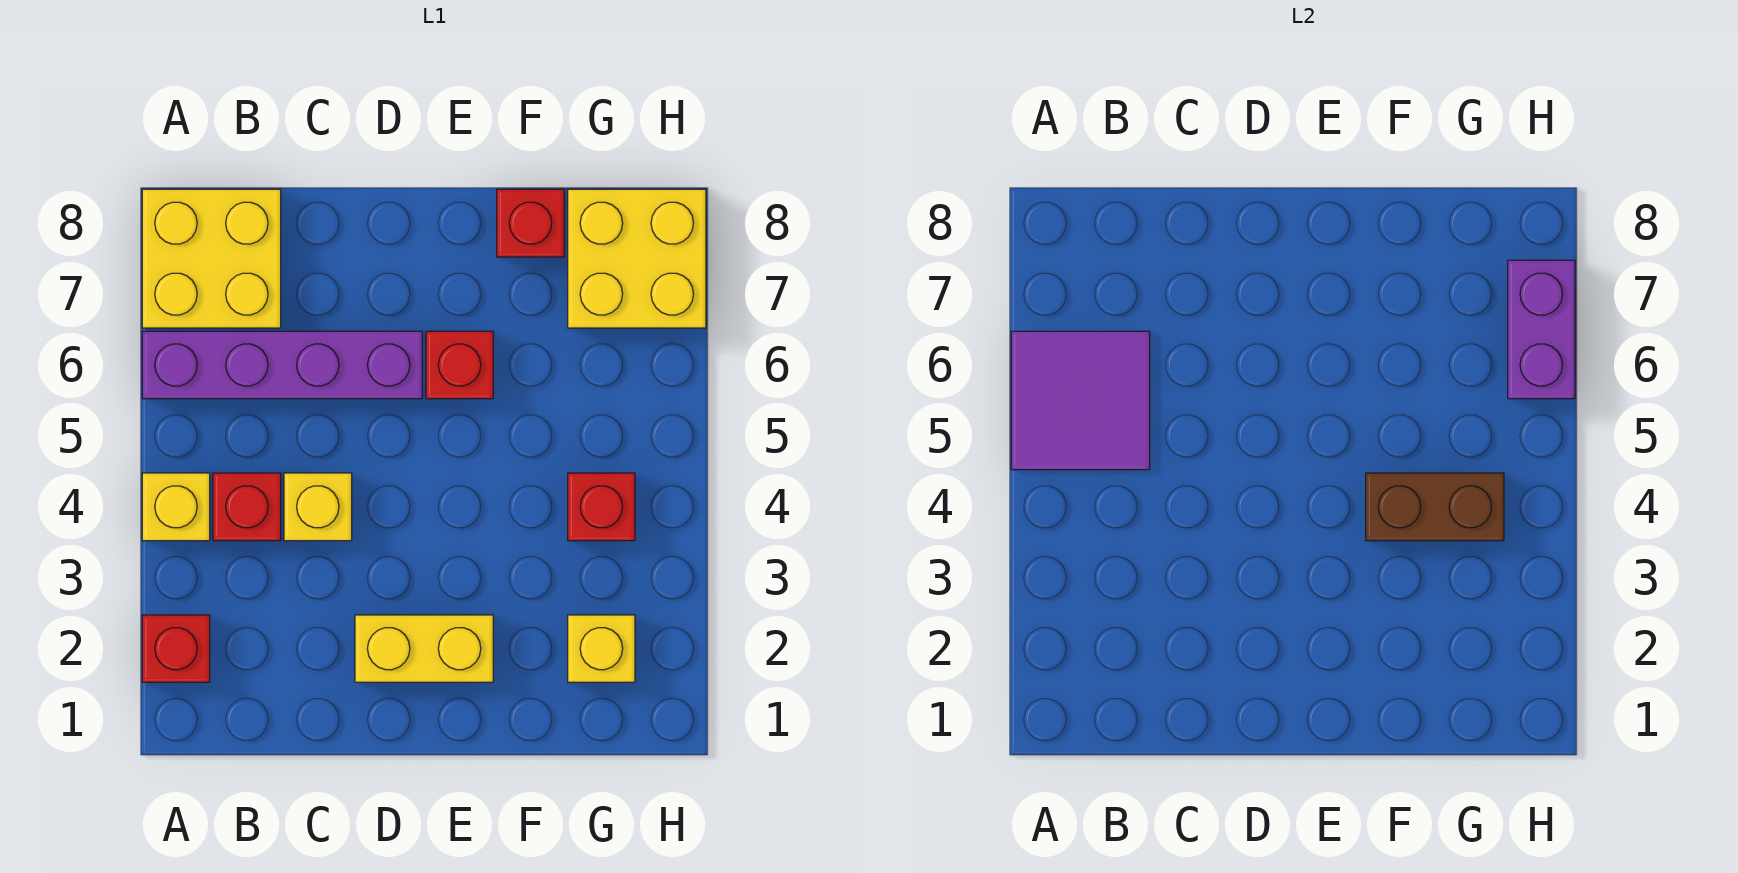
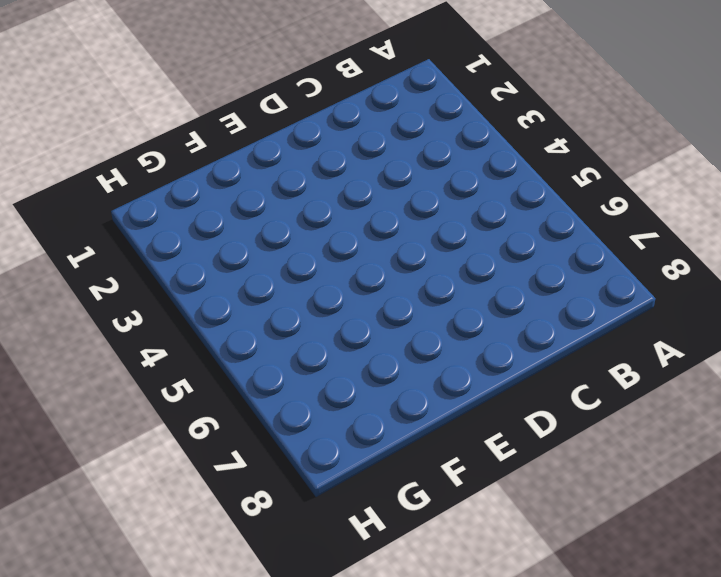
none -> red 1x1 brick [142,615,210,682]
none -> yellow 1x1 brick [142,473,210,541]
none -> purple 1x4 brick [142,331,422,399]

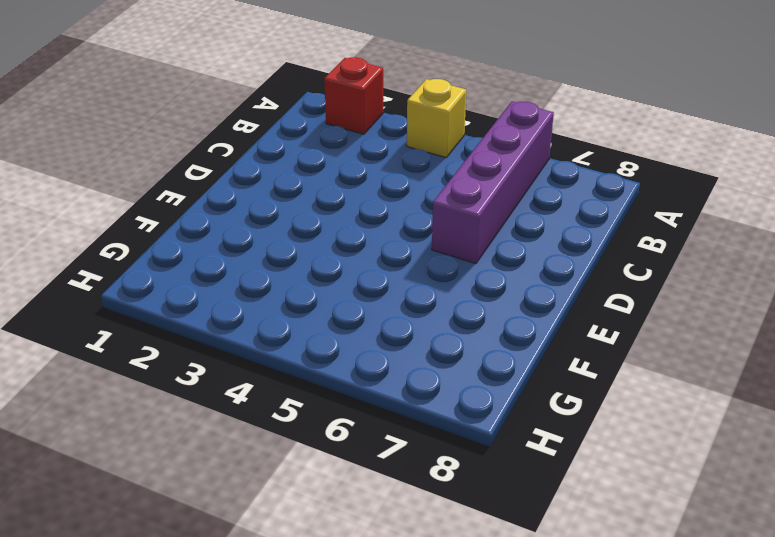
none -> yellow 2x2 brick [142,189,281,328]
none -> red 1x1 brick [213,473,281,541]
none -> yellow 1x1 brick [284,473,352,541]

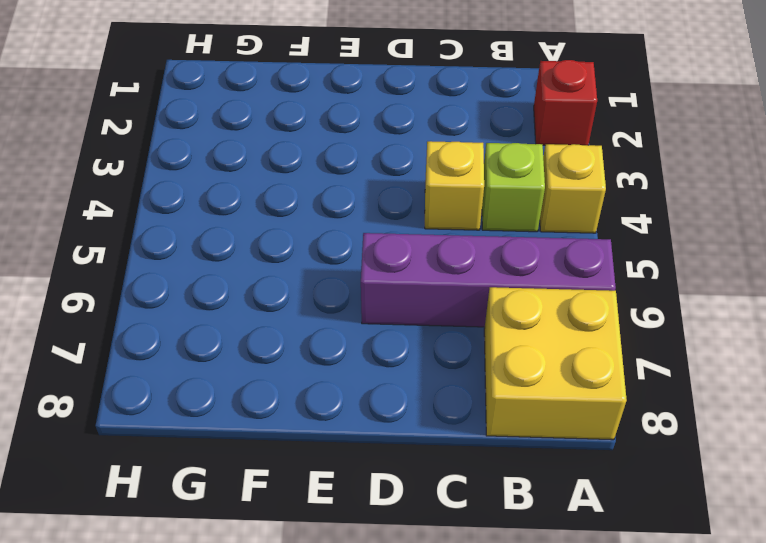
lime 1x1 brick [482,143,545,232] -> red 1x1 brick [213,473,281,541]
none -> yellow 1x2 brick [355,615,493,682]
none -> red 1x1 brick [426,331,493,399]
none -> red 1x1 brick [497,189,564,257]

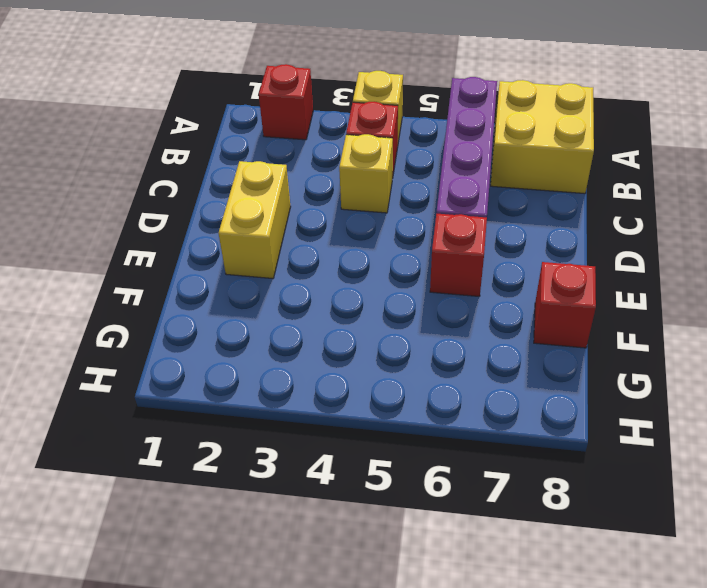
none -> yellow 1x1 brick [568,615,635,682]
none -> red 1x1 brick [568,473,635,541]
none -> yellow 2x2 brick [568,189,706,328]

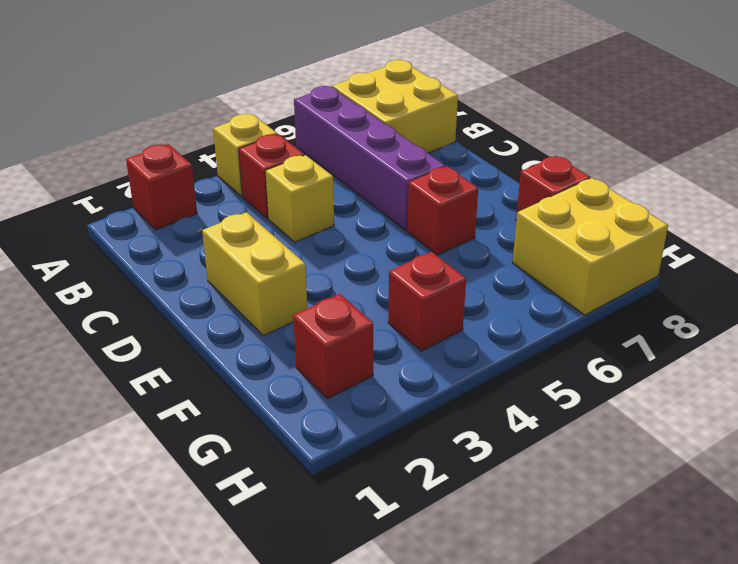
red 1x1 brick [293,294,373,399] -> yellow 1x1 brick [568,615,635,682]
none -> purple 2x2 tile [1011,331,1150,470]
none -> brown 1x2 brick [1366,473,1504,541]
none -> purple 1x2 brick [1508,260,1575,399]

